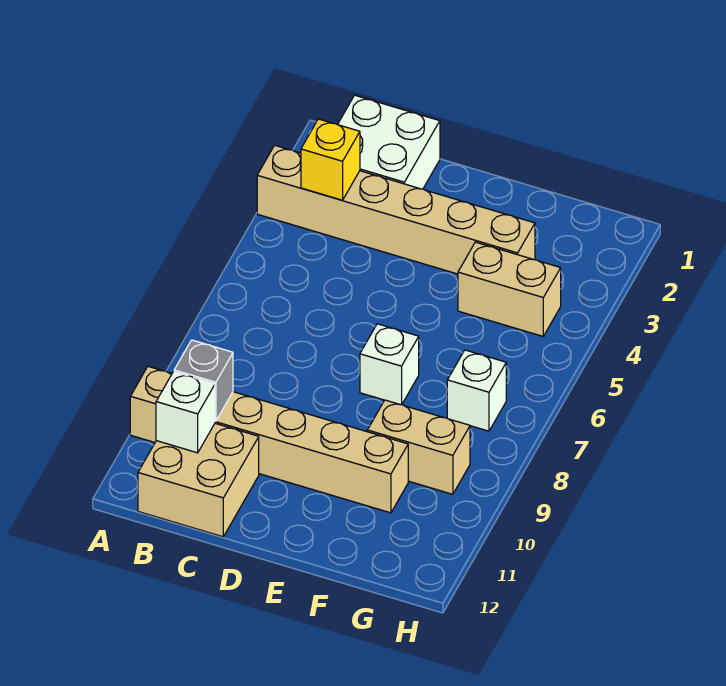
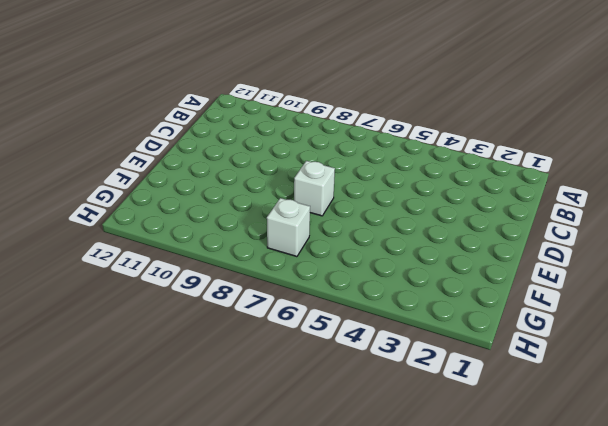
none -> tan 1x6 brick [257,145,535,274]
none -> tan 1x6 brick [130,366,408,513]

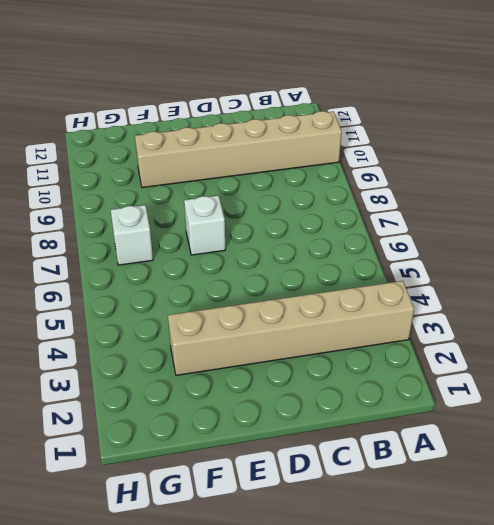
none -> white 2x2 brick [338,95,440,189]
none -> tan 2x2 brick [138,423,259,537]

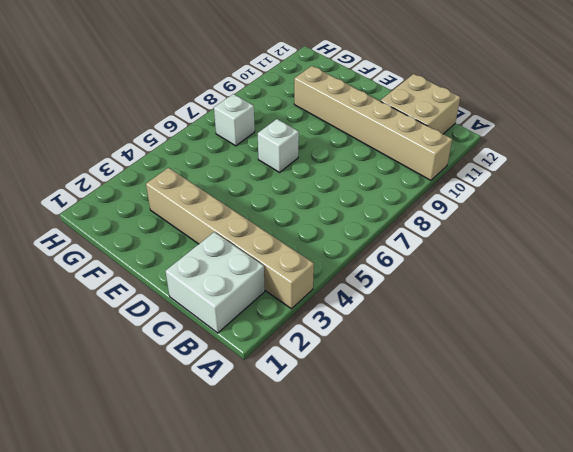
none -> tan 1x2 brick [458,242,561,336]
none -> tan 1x2 brick [367,400,470,494]

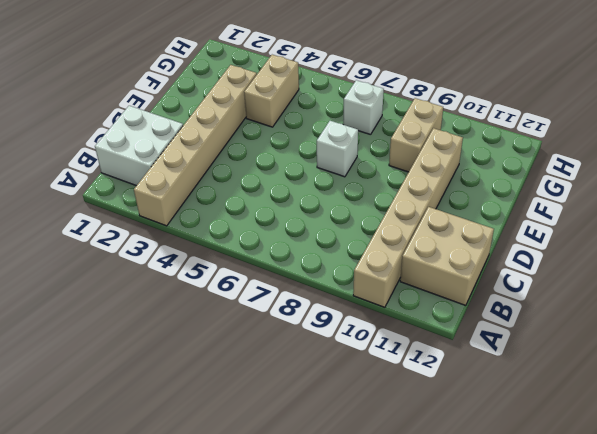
none -> yellow 1x1 brick [301,119,360,200]
none -> grey 1x1 brick [174,340,233,421]

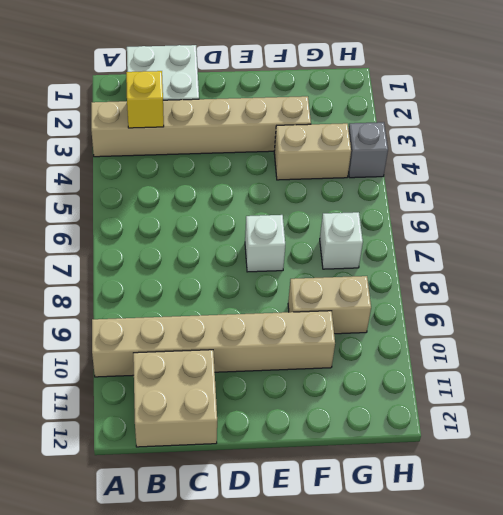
grey 1x1 brick [348,122,388,178] -> grey 1x1 brick moved to [174,340,233,421]
none -> white 1x1 brick [156,372,215,453]

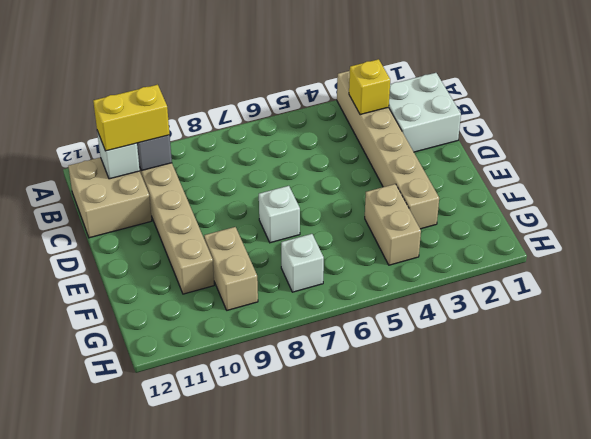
yellow 1x2 brick [93,85,170,151] -> none

